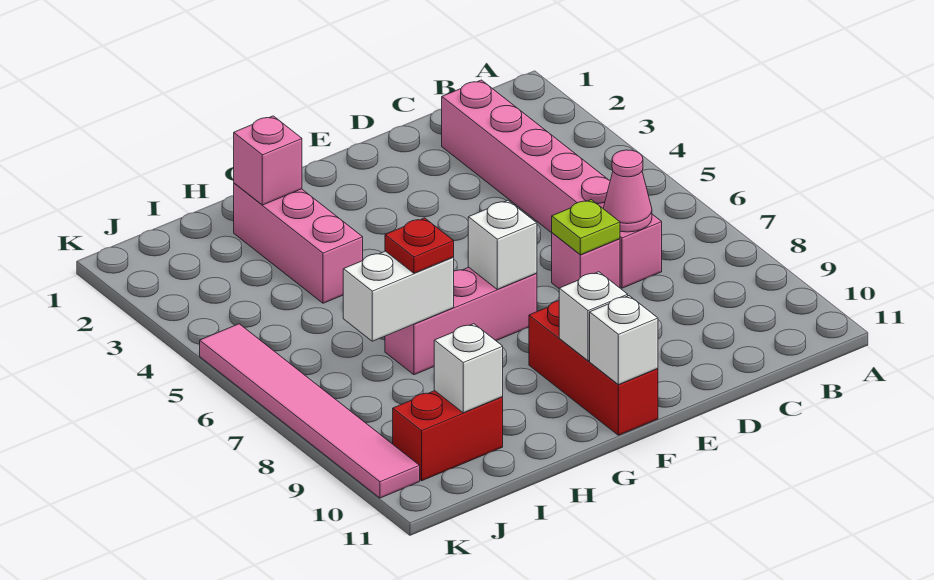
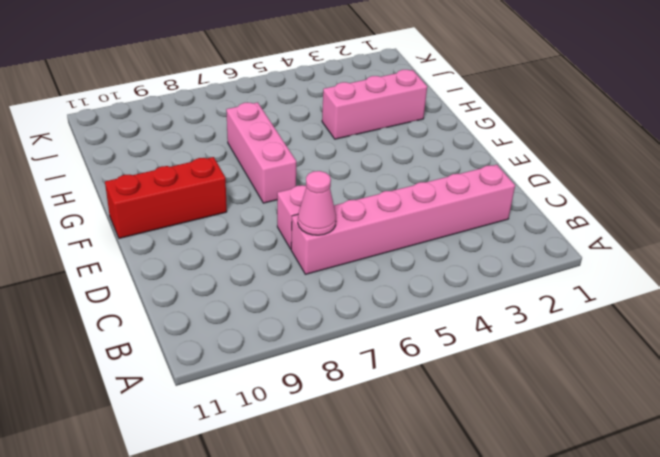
none -> red 1x2 brick [393,391,503,481]
none -> pink 1x6 tile [200,324,420,498]
none -> lime 1x1 plate [552,200,620,255]

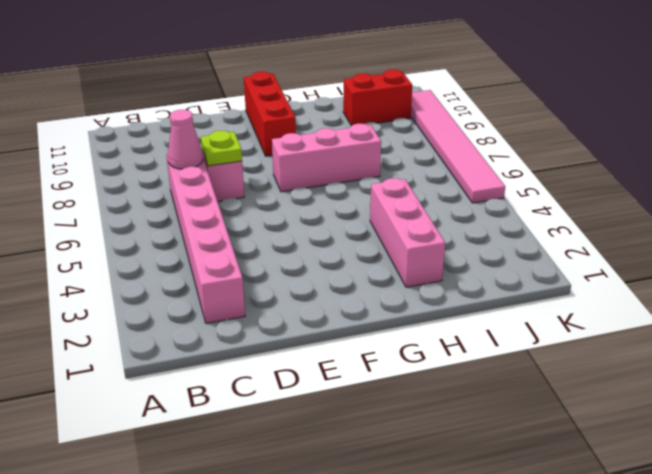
none -> white 1x1 brick [468,200,537,289]
none -> white 1x1 brick [559,272,628,361]
none -> white 1x1 brick [590,296,658,385]

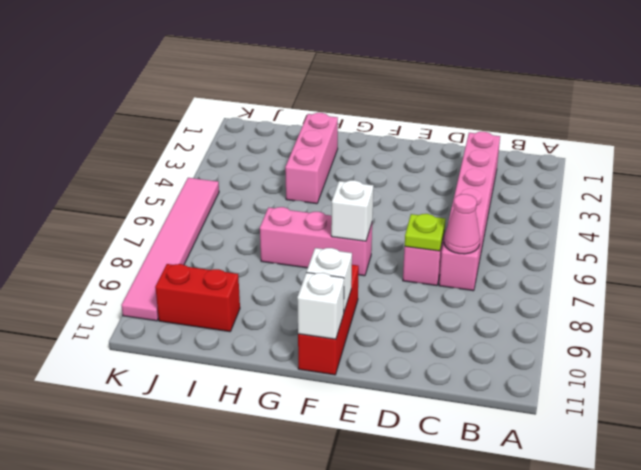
none -> pink 1x1 brick [234,116,302,205]
none -> white 1x2 brick [343,251,454,341]
none -> white 1x1 brick [434,324,503,413]

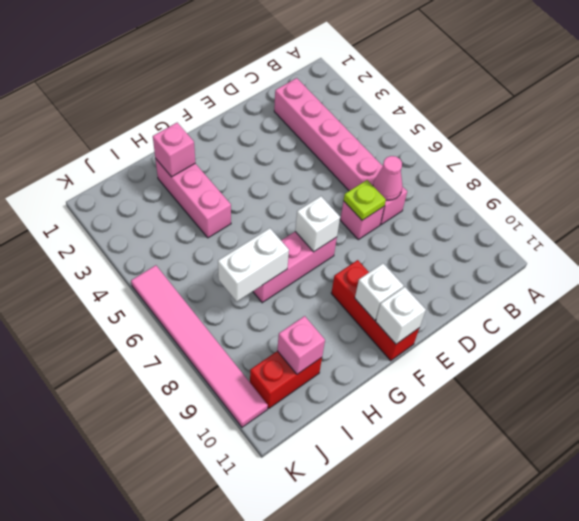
pink 1x1 brick [277,316,325,374] -> white 1x1 brick [434,324,503,413]
none -> red 1x1 plate [385,218,454,273]

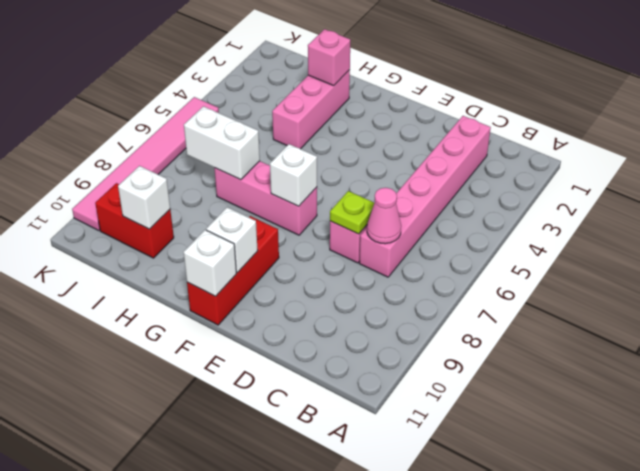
none -> red 1x1 plate [385,218,454,273]

